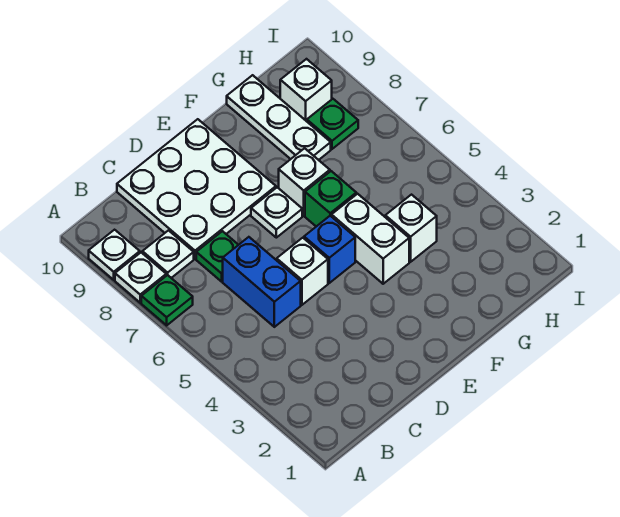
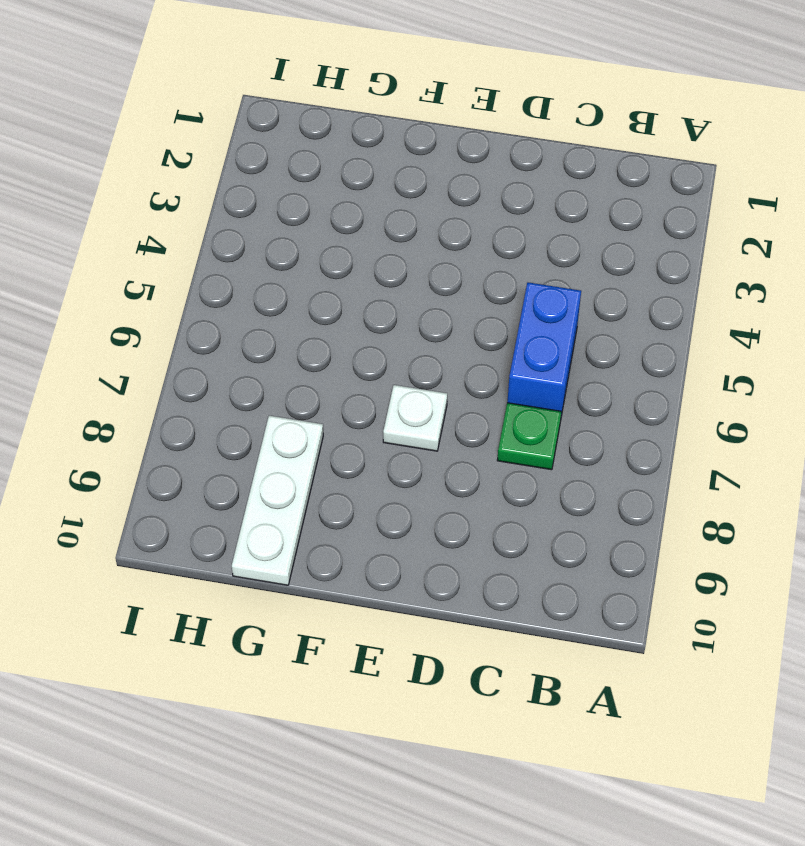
none -> green 1x1 plate [141,275,193,325]
none -> white 1x1 plate [115,253,166,303]
none -> white 1x1 plate [89,230,140,280]

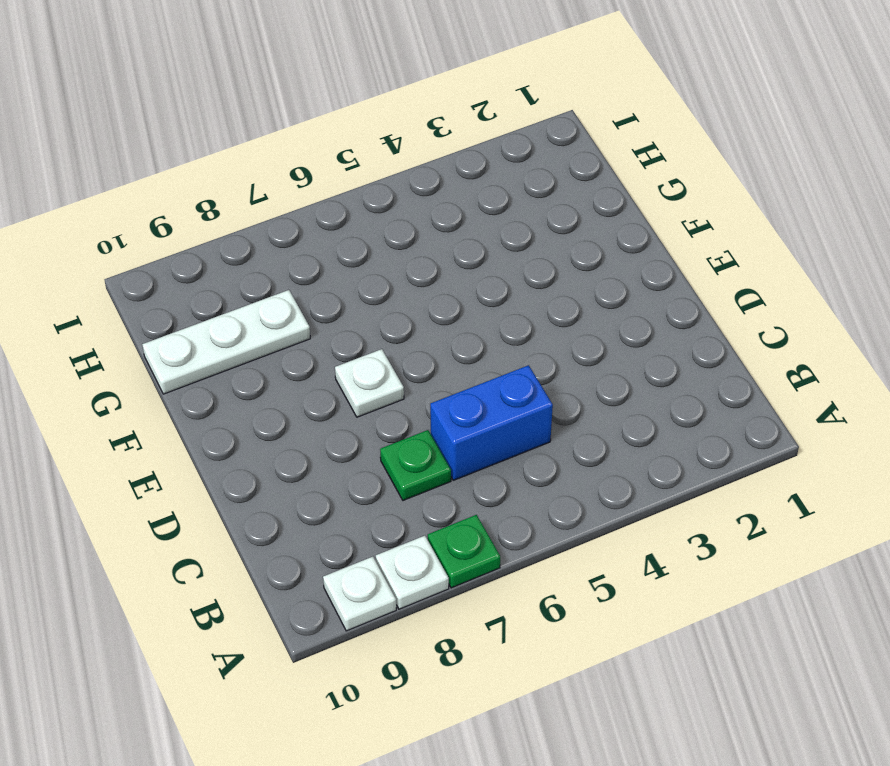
none -> white 1x1 plate [142,230,194,278]
none -> white 3x3 plate [117,119,276,259]
none -> white 1x1 brick [277,238,328,305]

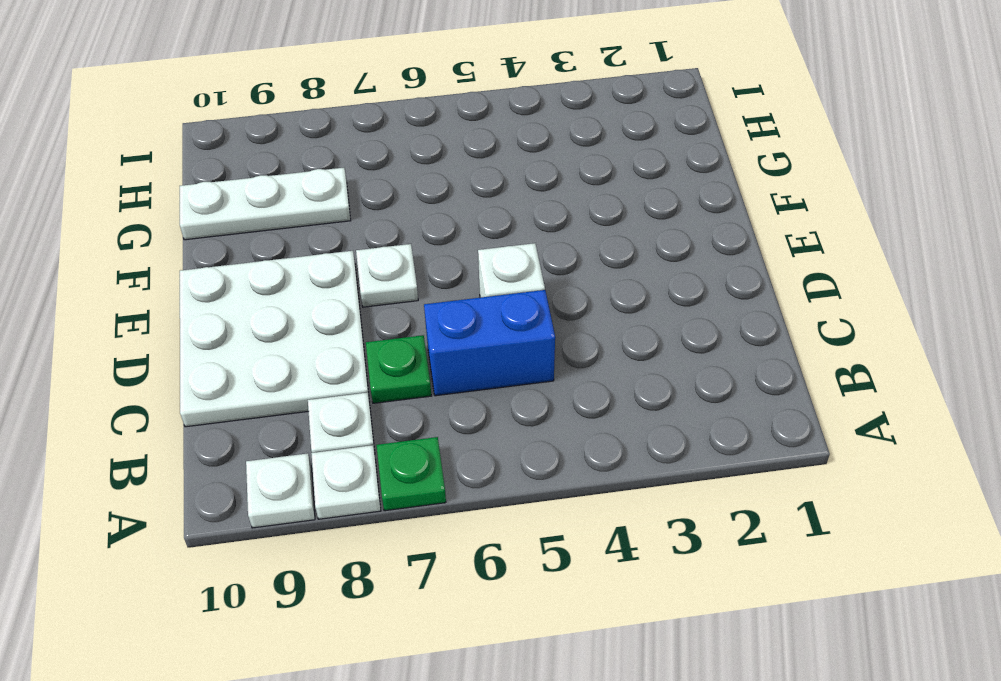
none -> blue 1x1 brick [304,216,355,283]
none -> white 1x2 brick [332,194,409,284]
none -> green 1x1 brick [305,171,356,226]

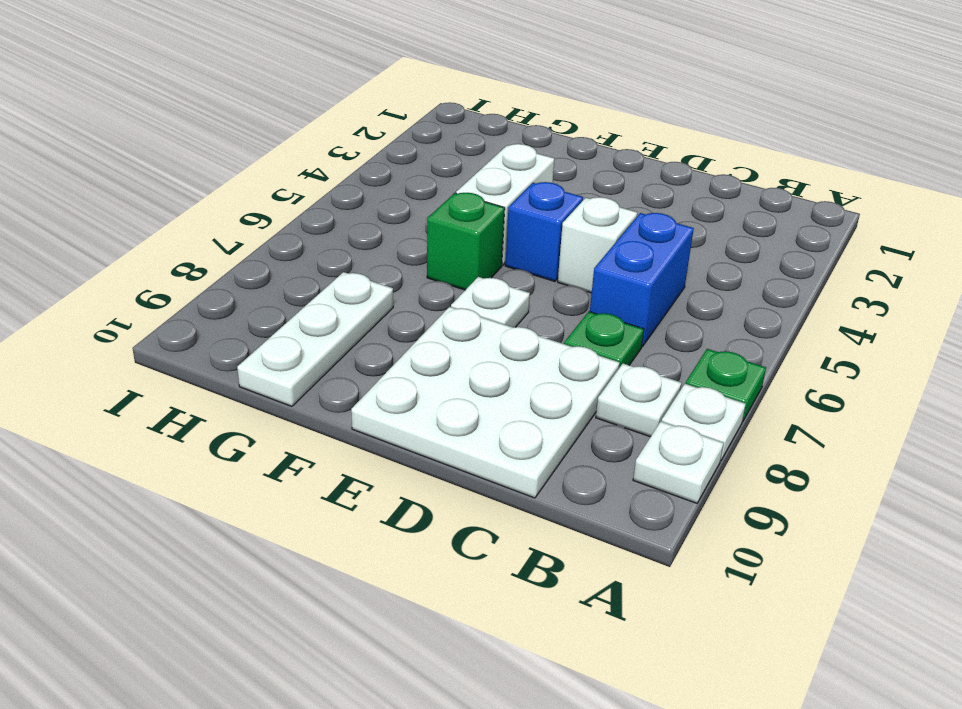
none -> white 1x1 brick [279,148,330,216]
none -> white 1x1 brick [385,195,437,262]
none -> green 1x1 plate [307,99,358,149]

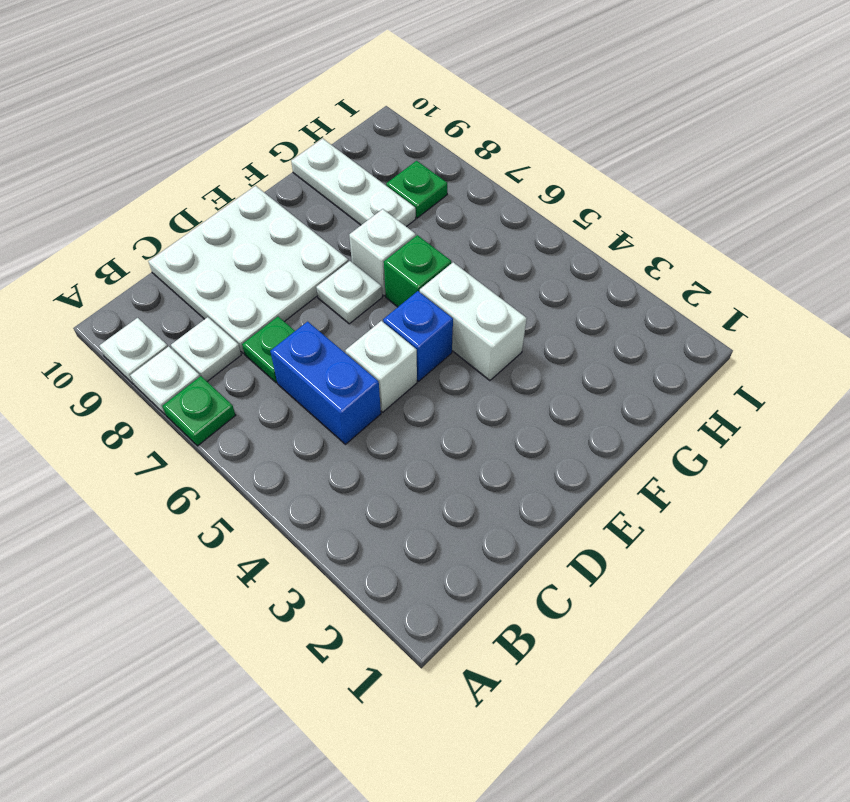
none -> white 1x1 brick [385,195,437,262]
none -> white 1x1 brick [280,59,332,121]

